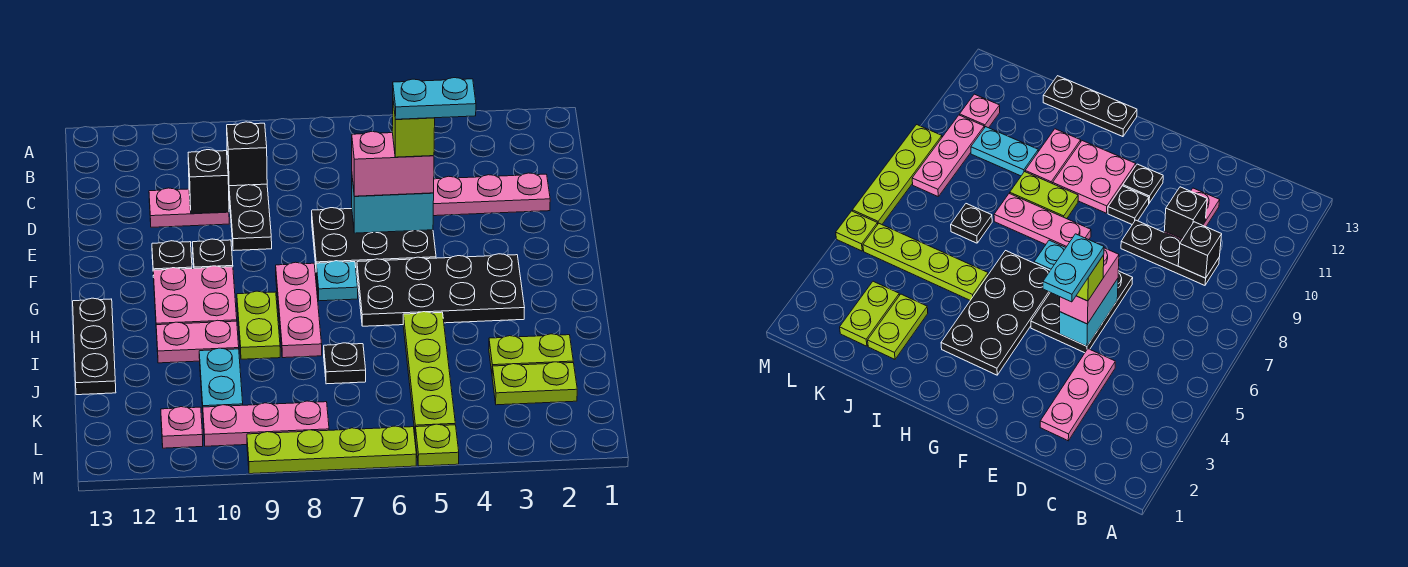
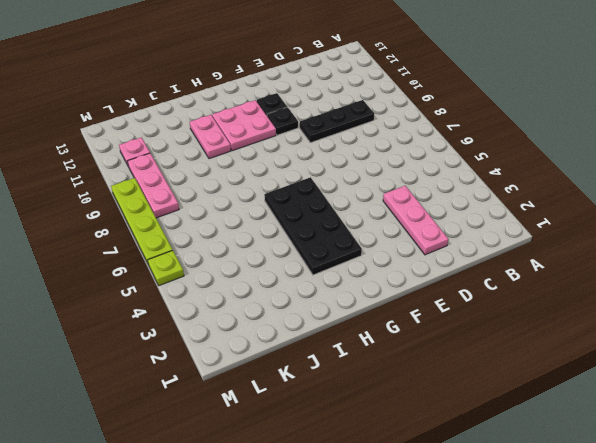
none -> pink 1x2 plate [149,188,229,227]
none -> black 2x3 plate [312,208,436,272]
none -> cyan 1x1 plate [316,261,358,301]

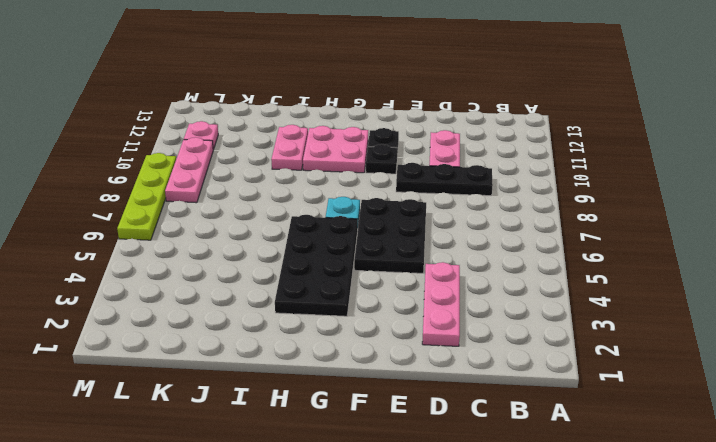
none -> pink 1x3 plate [276,262,322,358]
none -> lime 1x2 plate [237,291,280,359]
none -> black 1x3 plate [73,298,116,395]

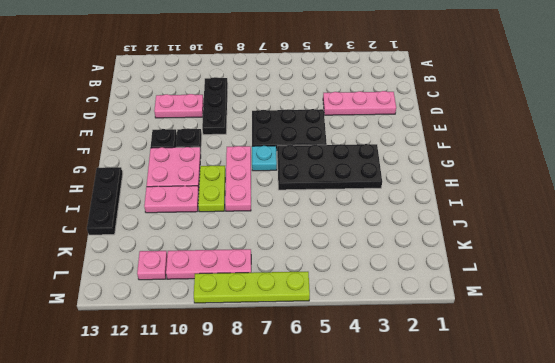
none -> lime 1x4 plate [403,312,455,431]
none -> lime 1x2 plate [489,334,573,372]
none -> black 1x1 plate [324,343,366,384]

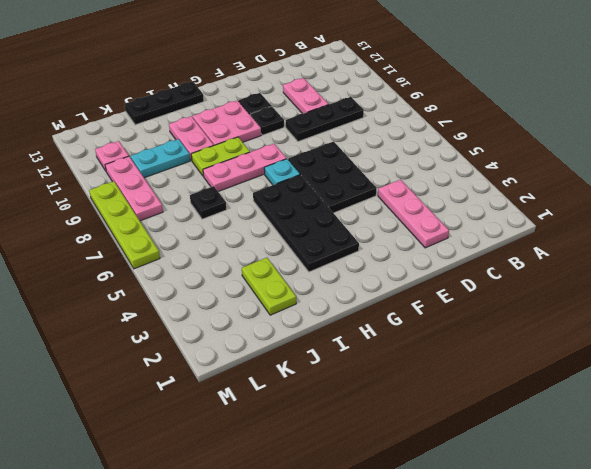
none -> lime 1x4 plate [403,312,455,431]
none -> lime 1x2 plate [492,362,577,405]
none -> lime 1x1 plate [415,424,459,466]

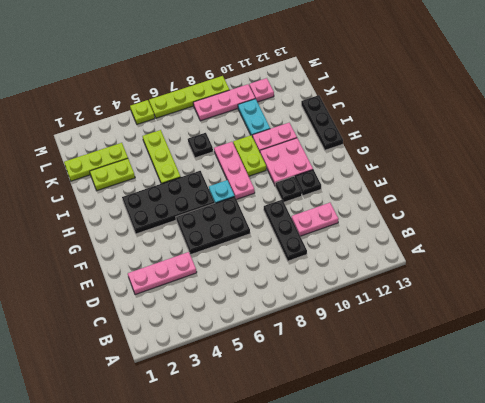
lime 1x3 plate [142,130,181,184] -> lime 1x4 plate [403,312,455,431]
lime 1x3 plate [64,143,128,181] -> lime 1x2 plate [492,362,577,405]
none -> black 1x1 brick [227,122,267,186]
none -> black 1x1 brick [188,150,229,214]
none -> cyan 1x2 brick [352,179,434,233]

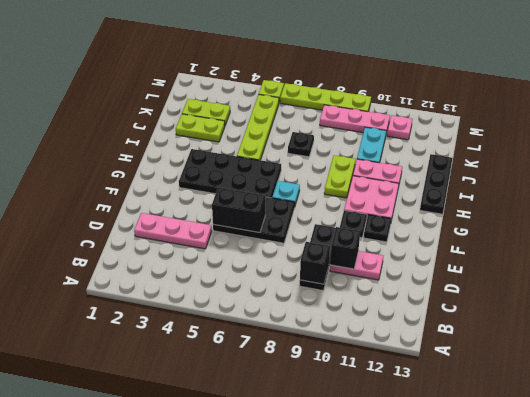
black 1x2 brick [212,187,265,233] -> cyan 1x2 brick [352,179,434,233]
none -> pink 1x3 plate [276,262,322,358]
none -> pink 1x2 brick [352,132,434,196]
none -> lime 1x1 brick [392,102,435,157]

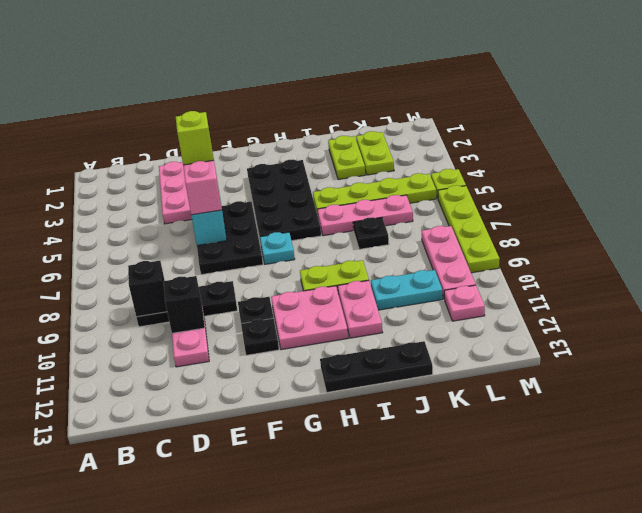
pink 1x3 plate [317,195,413,236] -> pink 1x3 plate moved to [276,262,322,358]
none -> cyan 1x2 plate [393,78,476,119]

